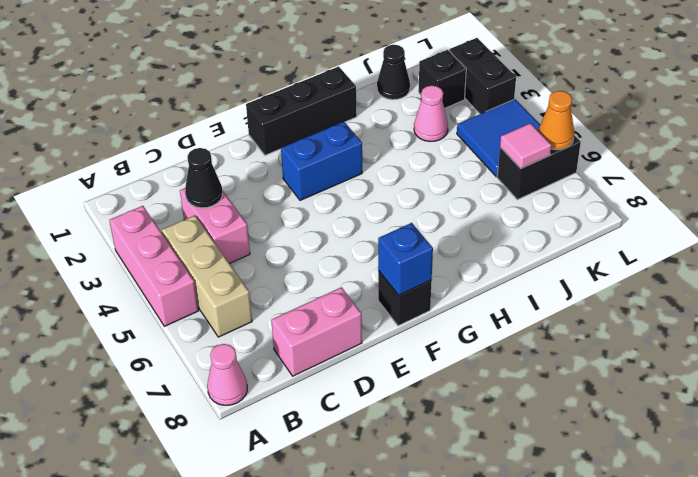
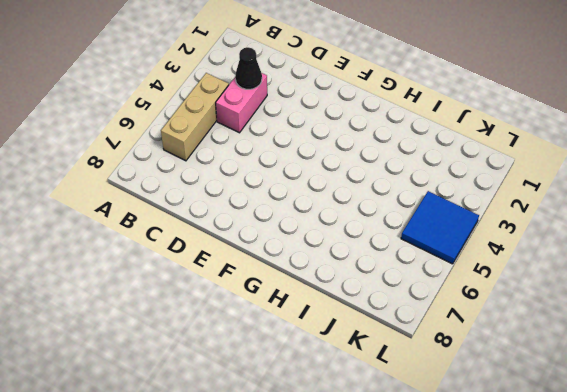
none -> pink 1x3 brick [109,206,198,326]
none -> pink 1x1 cone [207,344,247,405]
none -> pink 1x2 brick [271,287,362,376]

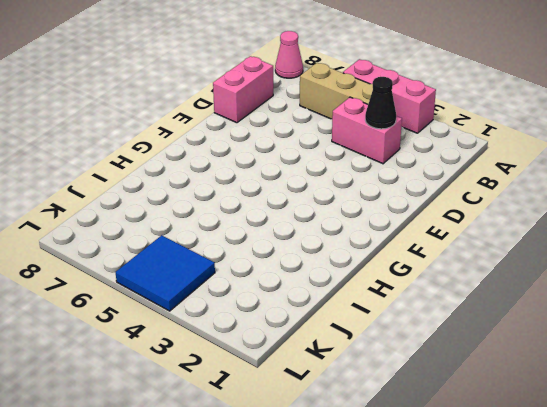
none -> black 1x3 brick [246,67,357,155]
none -> blue 1x2 brick [281,122,362,200]
none -> black 1x1 brick [378,271,432,326]

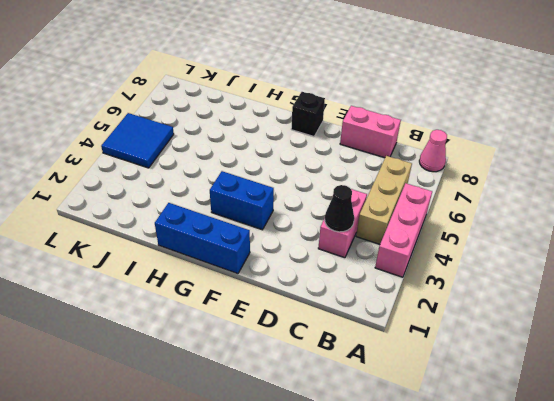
blue 1x3 brick [155,203,250,274] -> black 1x3 brick [246,67,357,155]
none -> black 1x1 cone [377,45,410,100]
none -> pink 1x1 cone [414,85,448,142]
none -> black 1x1 brick [419,50,466,109]

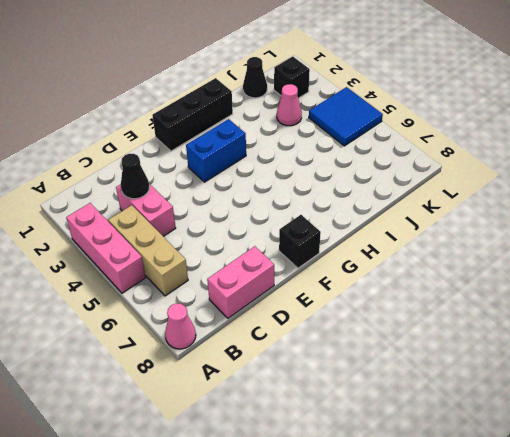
none -> black 1x2 brick [497,130,581,200]
none -> black 1x2 brick [449,38,516,114]
none -> blue 1x1 brick [378,223,433,295]

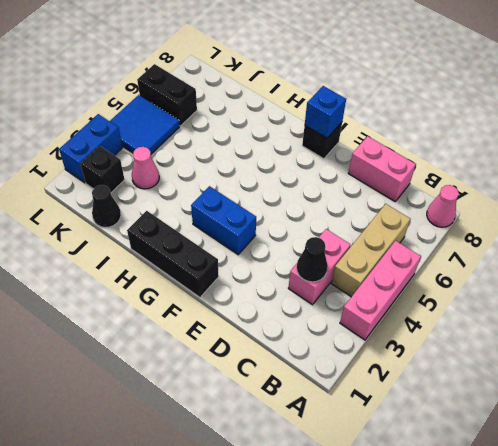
blue 1x2 brick [59,114,123,183] -> black 1x2 brick [449,38,516,114]
none -> pink 1x1 tile [500,123,551,168]
none -> orange 1x1 cone [539,91,574,150]

